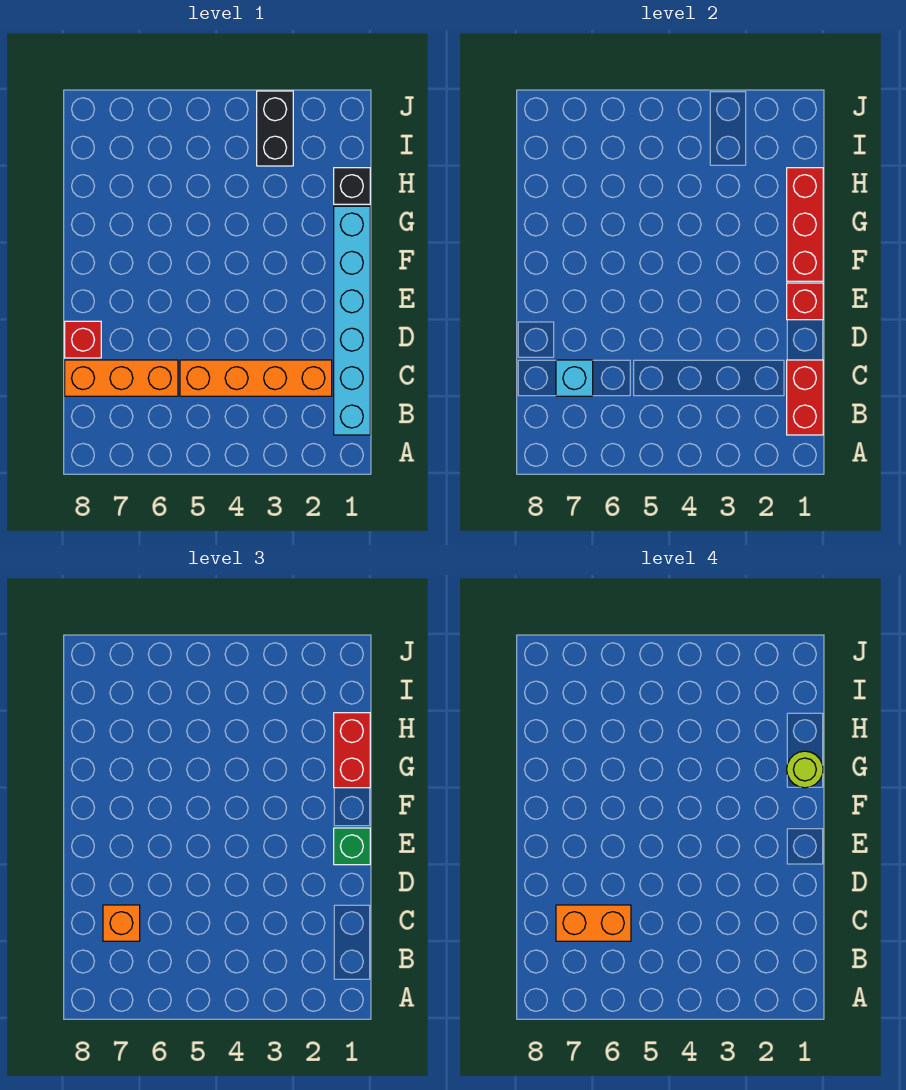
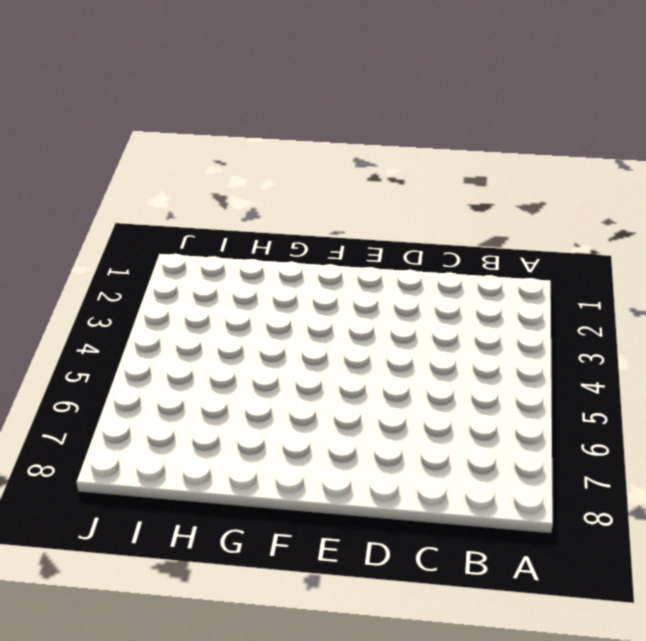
none -> cyan 1x6 brick [334,206,370,435]
none -> orange 1x4 brick [180,360,332,396]
none -> orange 1x3 brick [65,360,178,396]

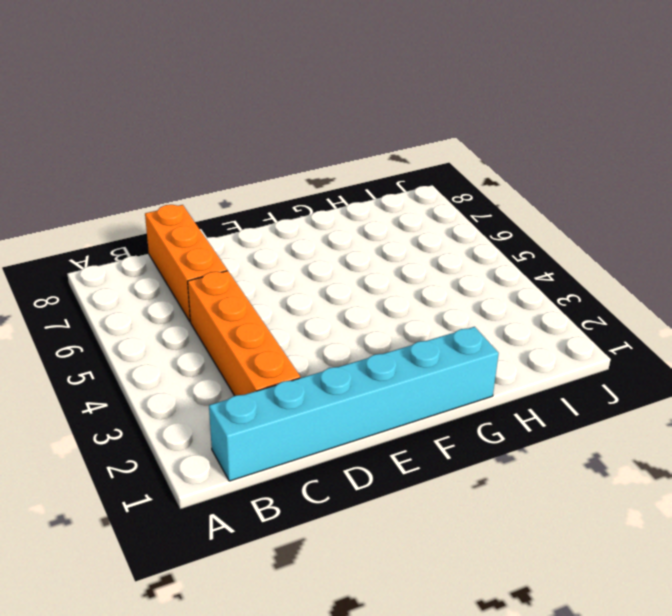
none -> red 1x1 brick [65,321,101,358]
none -> black 1x1 brick [334,168,370,204]
none -> black 1x2 brick [257,91,293,166]

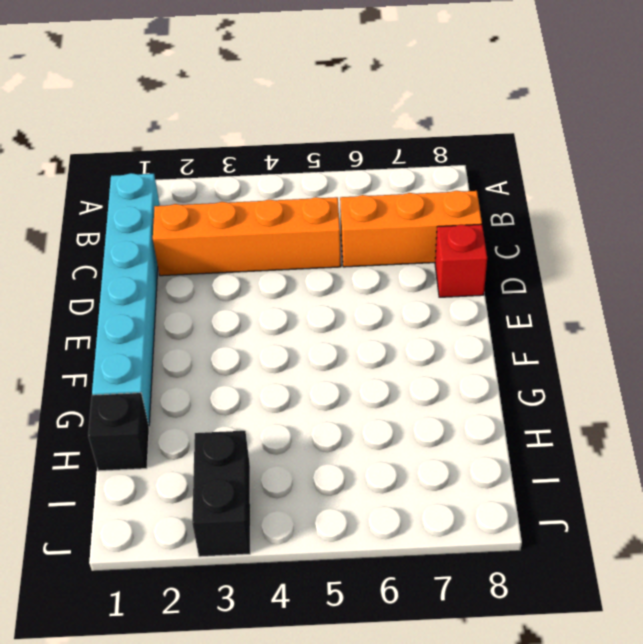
none -> red 1x2 brick [787,360,823,435]
none -> cyan 1x1 brick [556,360,593,396]
none -> red 1x1 brick [787,283,823,320]

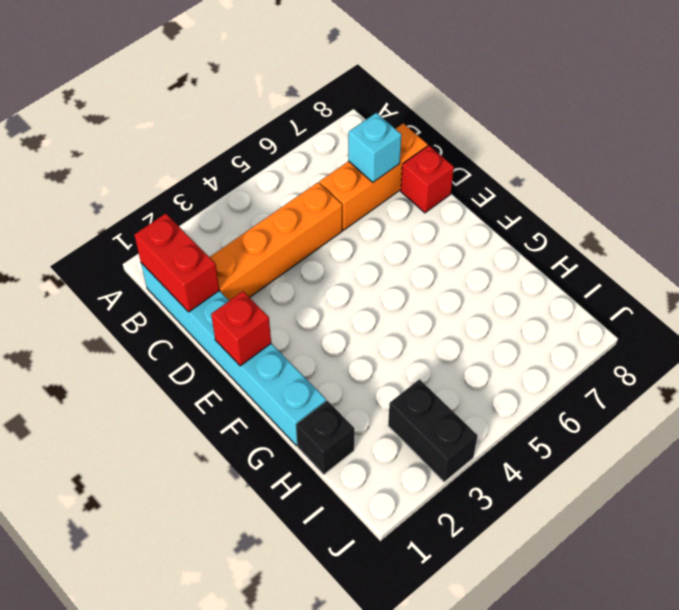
none -> red 1x3 brick [787,168,823,281]
none -> orange 1x1 brick [103,905,140,941]
none -> green 1x1 brick [334,828,370,865]

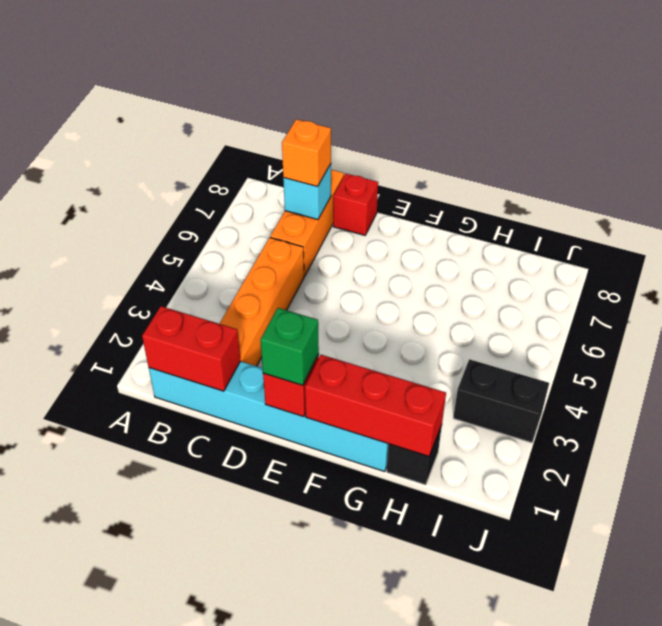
none -> red 1x2 brick [334,713,370,788]
none -> orange 1x2 brick [556,905,631,941]
none -> lime 1x1 round brick [787,751,823,788]

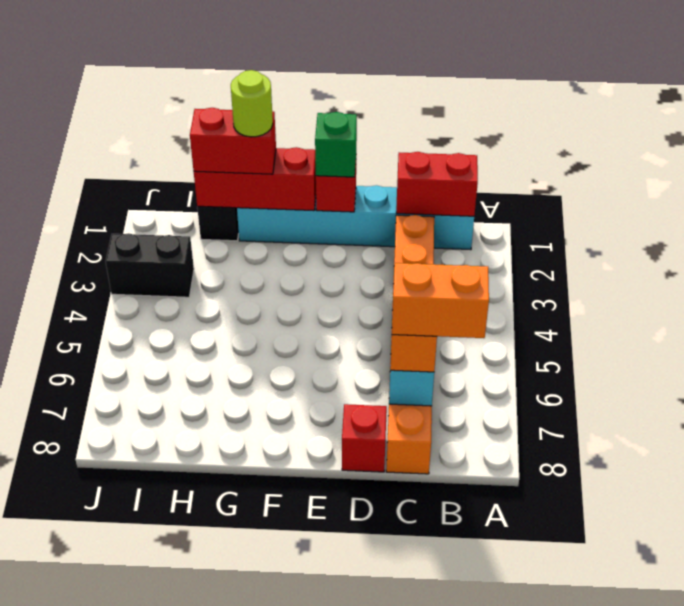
orange 1x2 brick [392,263,489,338] -> orange 1x2 brick turned to [556,905,631,941]

